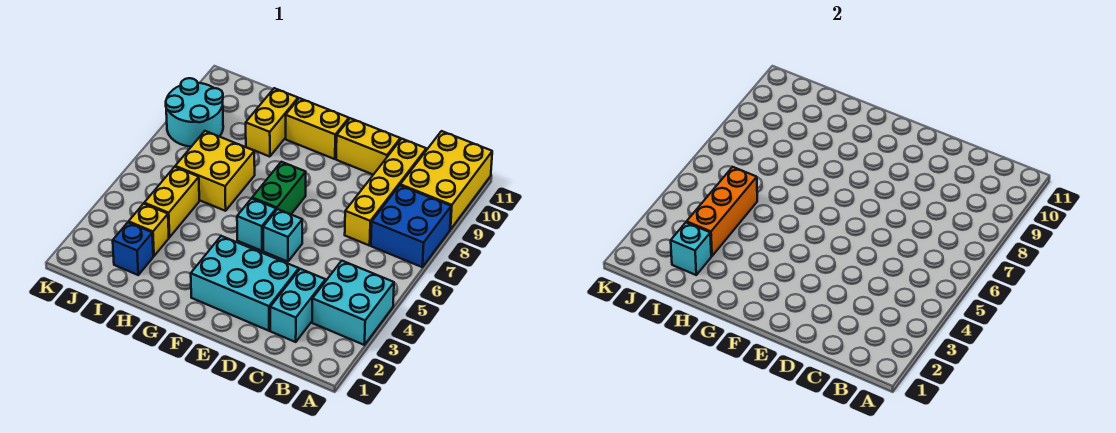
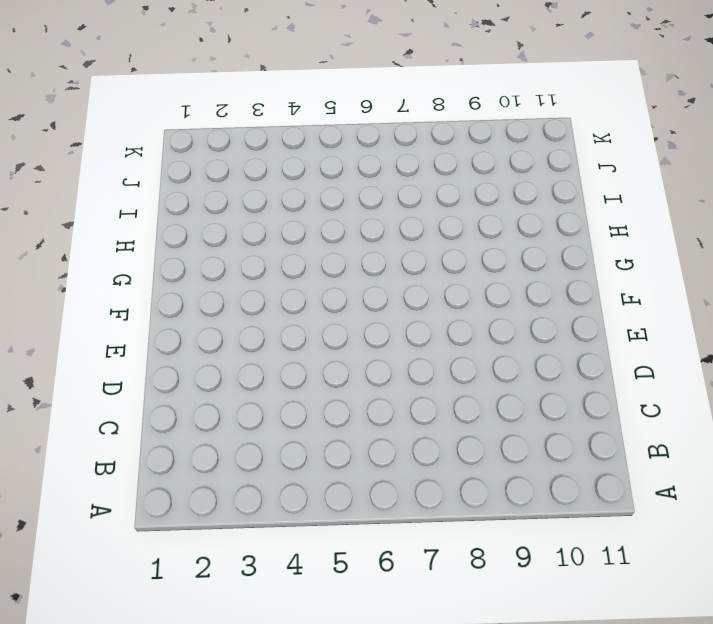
none -> cyan 2x2 brick [312,261,394,345]
none -> blue 2x2 brick [371,185,451,267]
none -> yellow 2x3 brick [400,131,492,230]

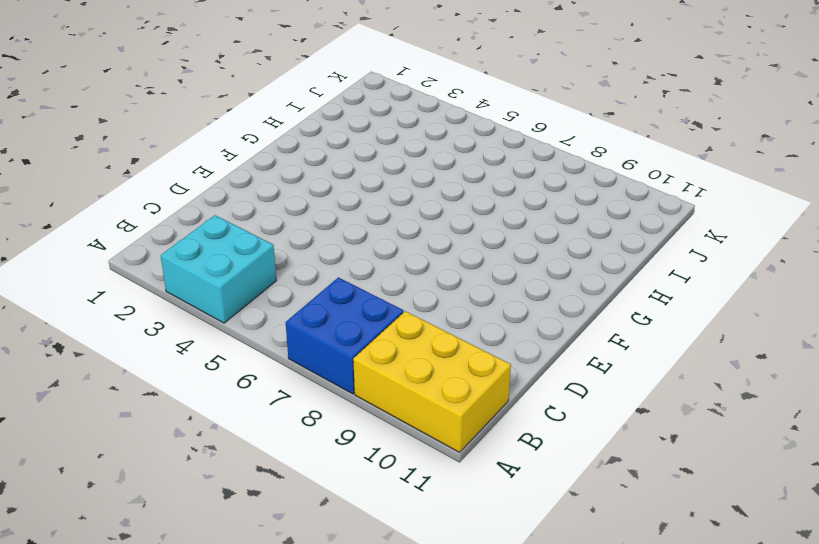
none -> cyan 1x2 brick [270,269,325,342]
none -> yellow 1x4 brick [345,139,426,246]
none -> cyan 2x3 brick [191,236,299,331]

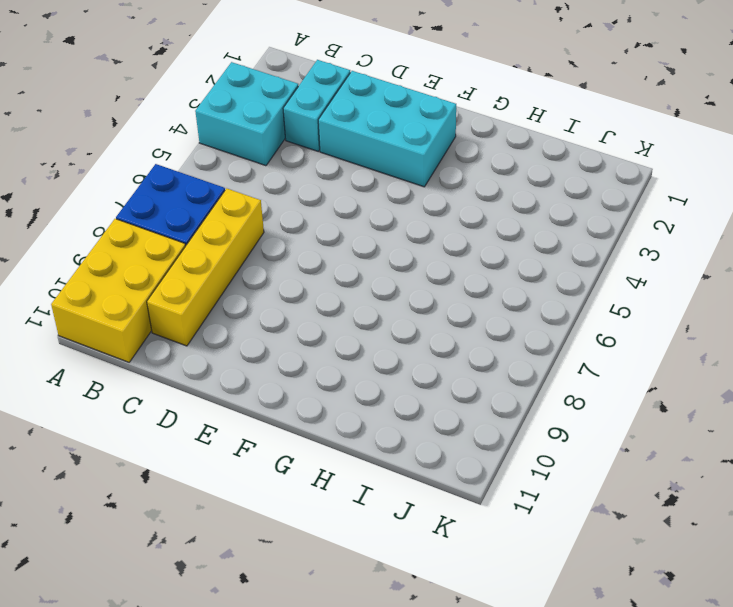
none -> yellow 1x2 brick [336,118,400,175]
none -> cyan 1x1 brick [263,209,302,262]
none -> cyan 1x1 brick [237,198,276,251]

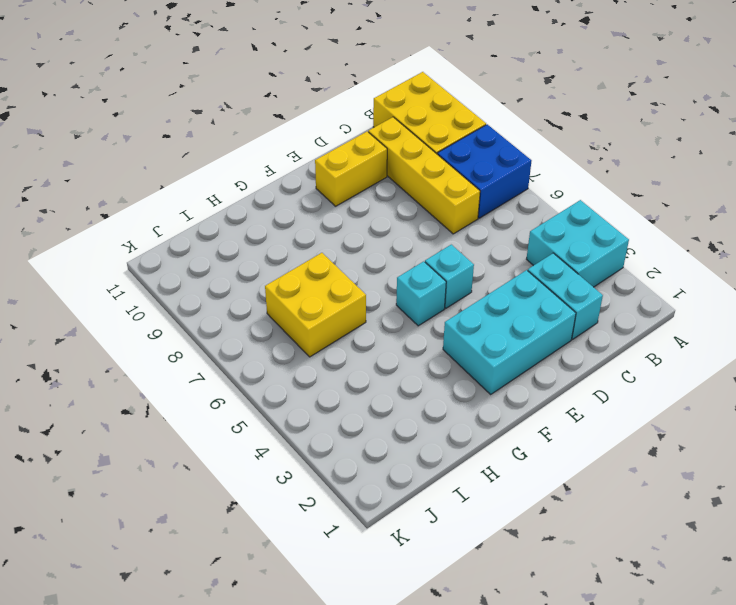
none -> green 1x2 brick [252,162,306,214]
none -> yellow 1x2 brick [286,98,349,159]
none -> yellow 1x2 brick [246,88,298,157]

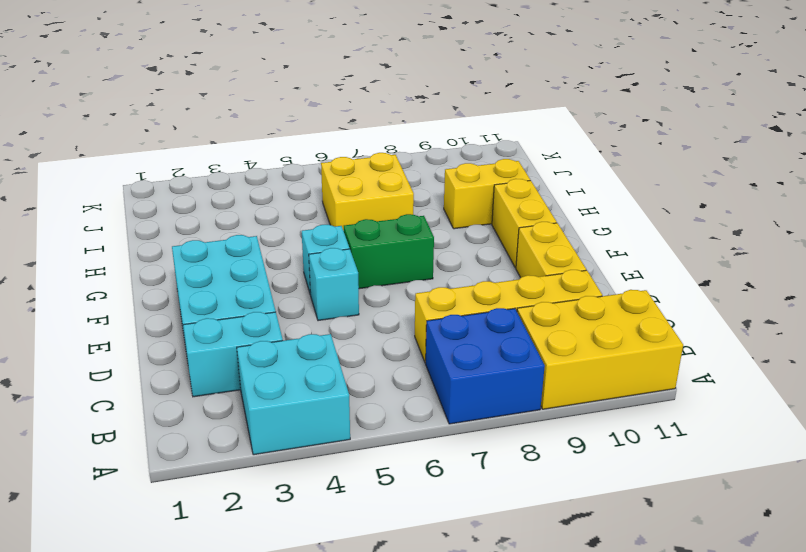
none -> blue 1x1 brick [113,222,153,275]
none -> yellow 1x1 brick [129,204,169,256]
none -> yellow 1x2 brick [144,167,199,237]

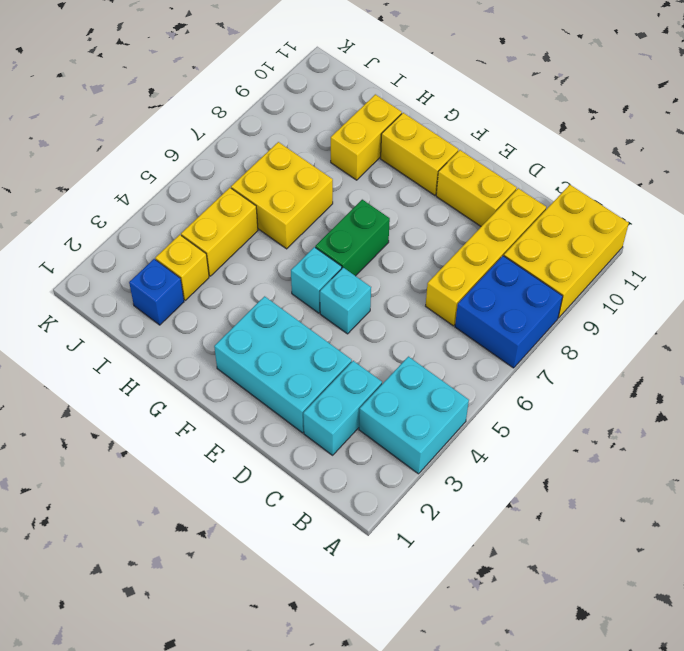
none -> cyan 2x2 round brick [166,78,223,147]
none -> cyan 1x1 brick [671,222,711,275]
none -> orange 1x3 brick [687,167,757,256]

